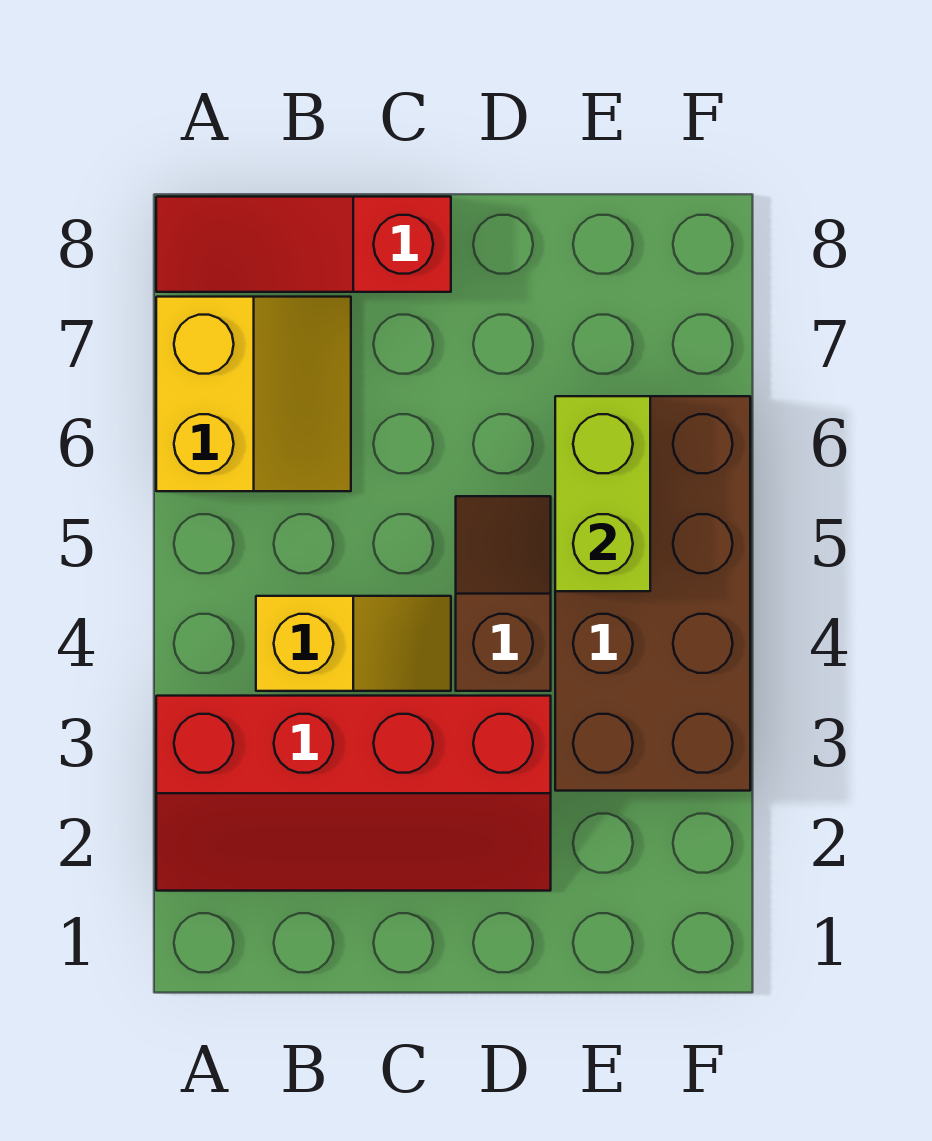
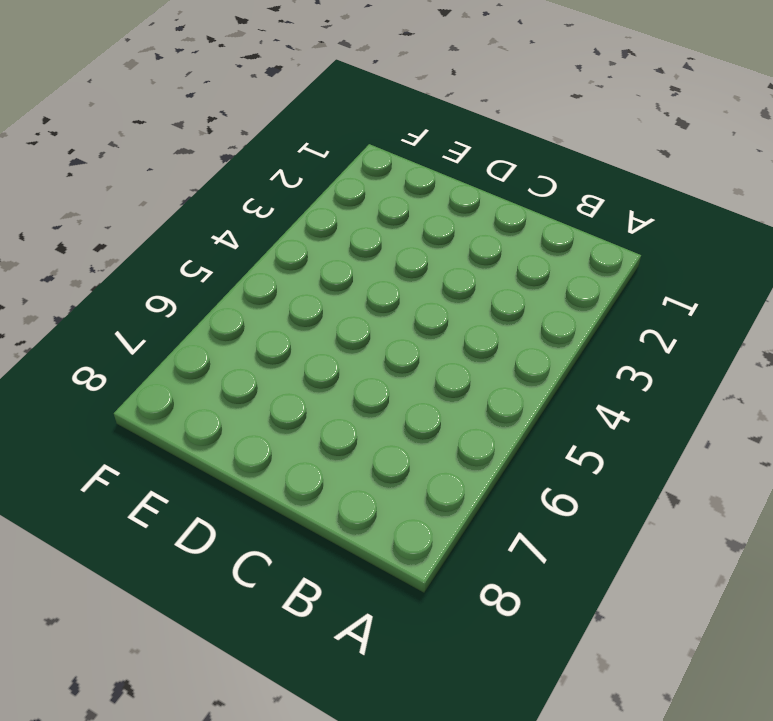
none -> red 2x4 slope [156,696,551,891]
none -> yellow 2x2 slope [156,297,351,491]

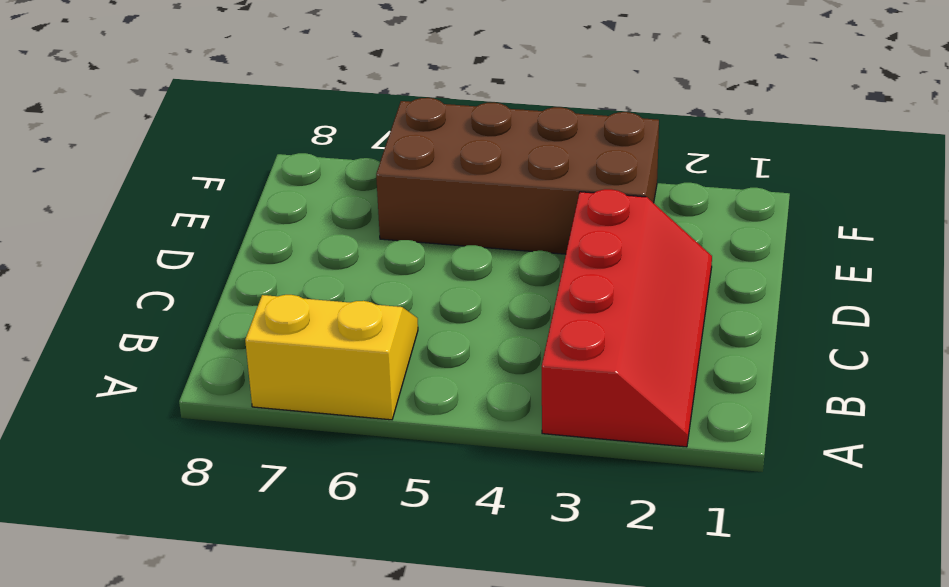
none -> red 1x3 slope [156,197,451,292]
none -> yellow 1x2 slope [256,596,451,691]

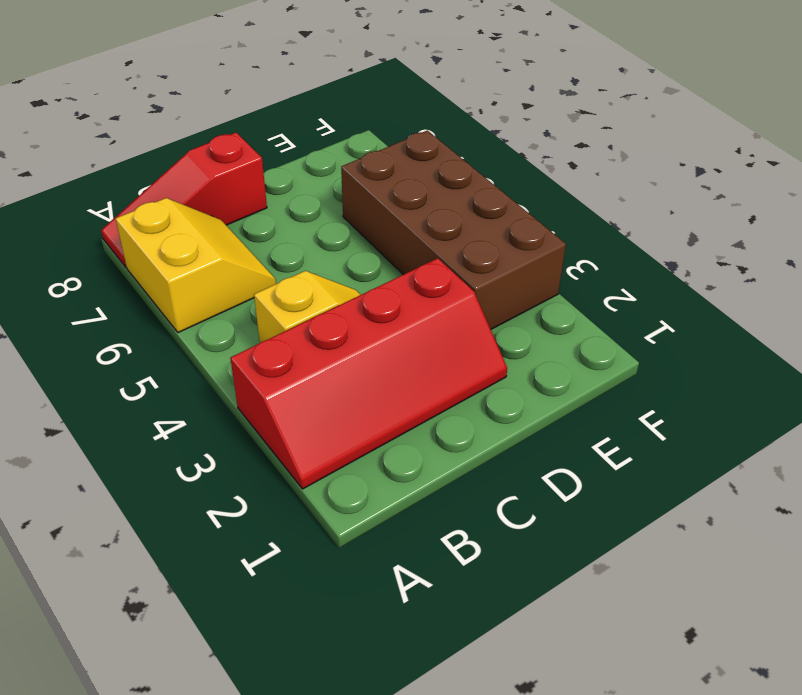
none -> brown 1x2 slope [456,496,551,691]
none -> lime 1x2 brick [555,396,650,591]

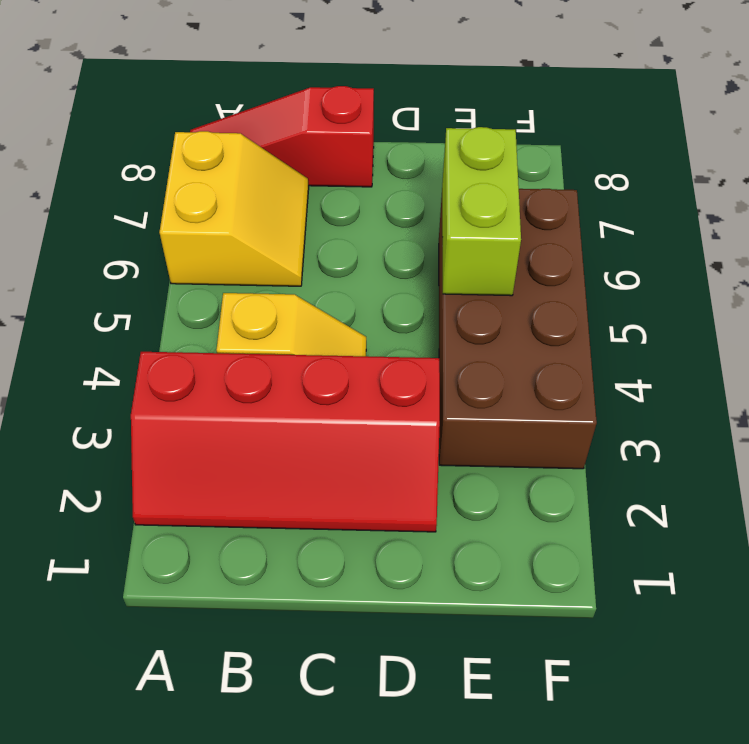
none -> brown 1x2 slope [456,496,551,691]

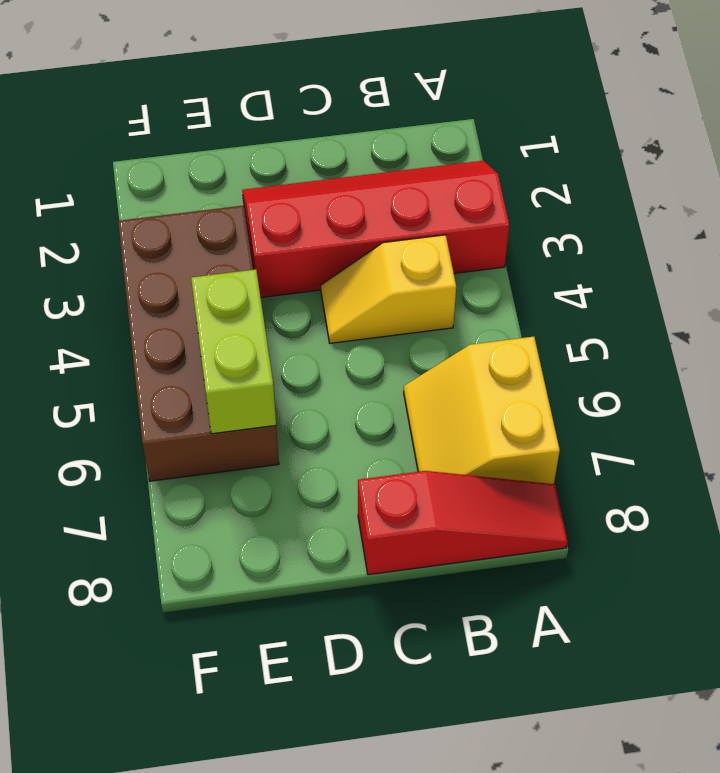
none -> brown 1x2 slope [456,496,551,691]

